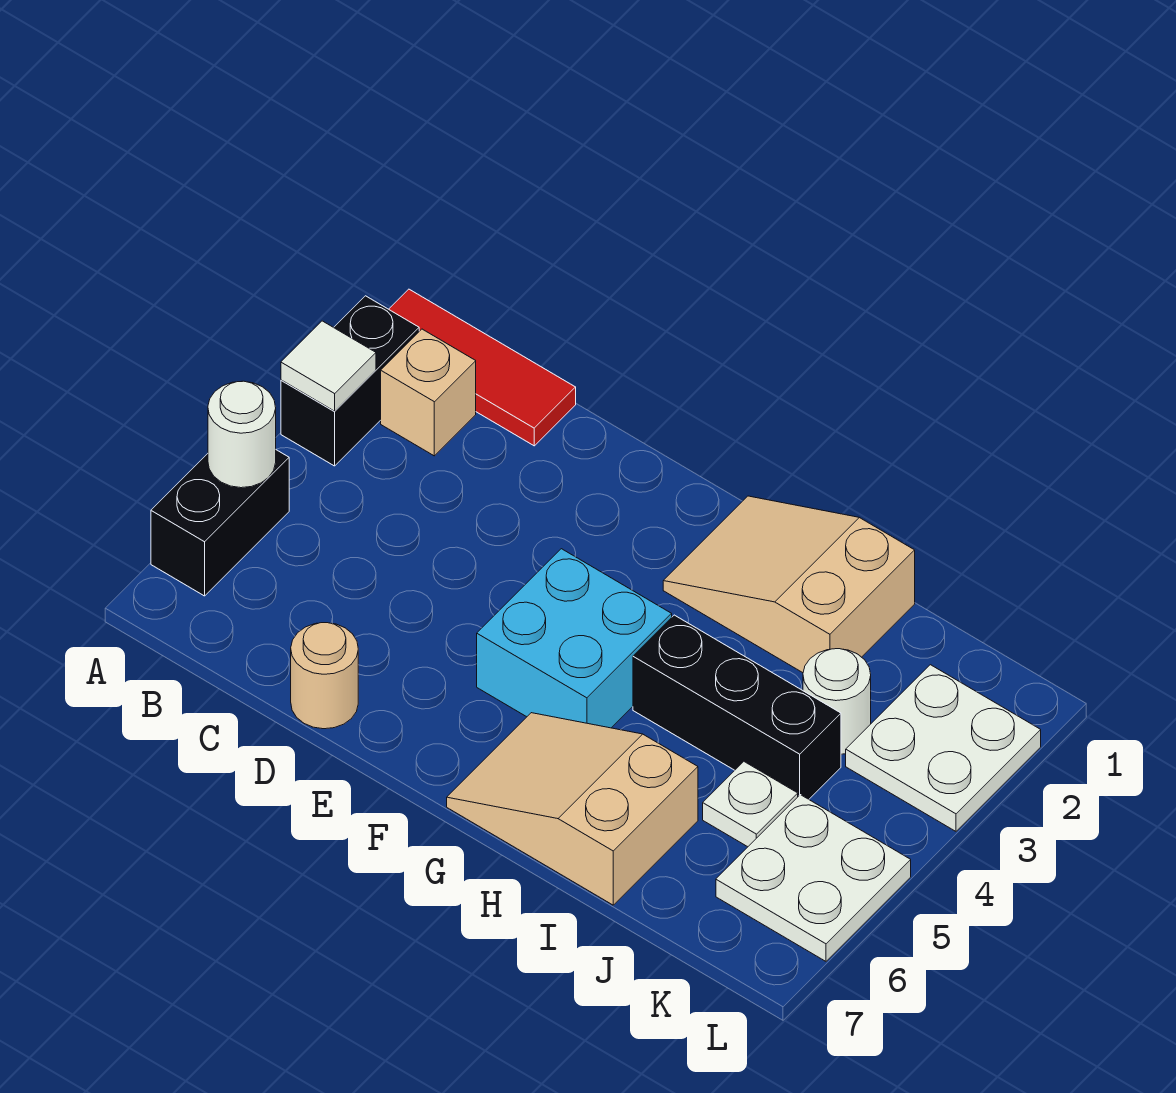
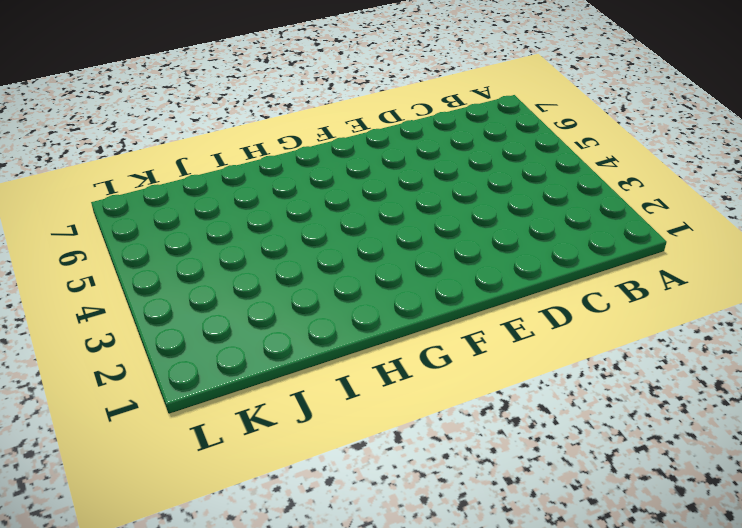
none -> red 1x3 tile [389,289,576,446]
none -> black 1x2 brick [281,296,419,466]
none -> black 1x2 brick [151,450,289,596]

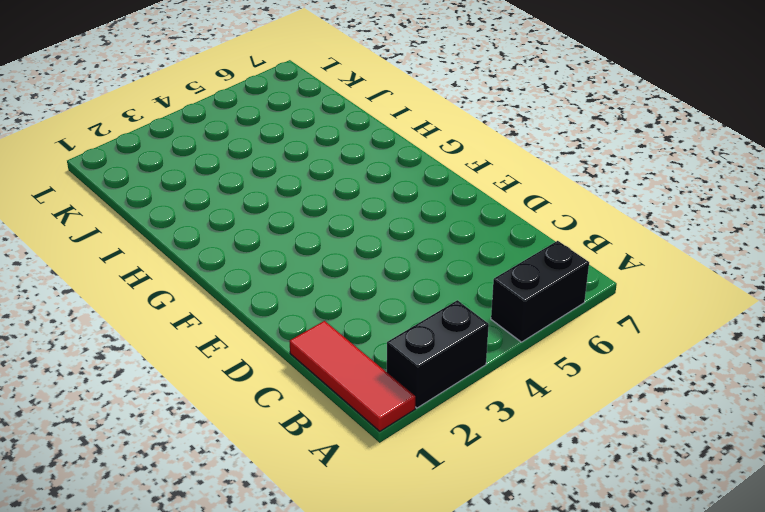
none -> tan 1x1 brick [381,329,476,456]
none -> tan 1x1 round brick [291,623,358,729]
none -> cyan 2x2 brick [477,549,672,728]

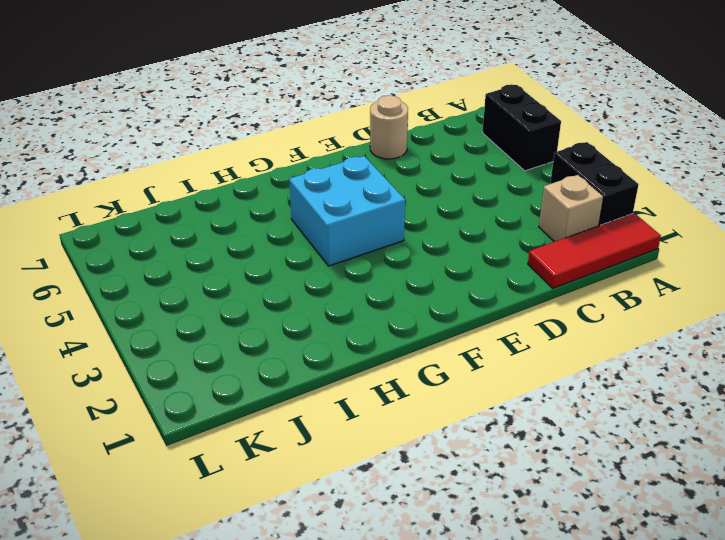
none -> tan 2x3 slope [663,496,915,673]
none -> tan 2x3 slope [447,713,698,905]
none -> black 1x3 brick [633,615,841,799]

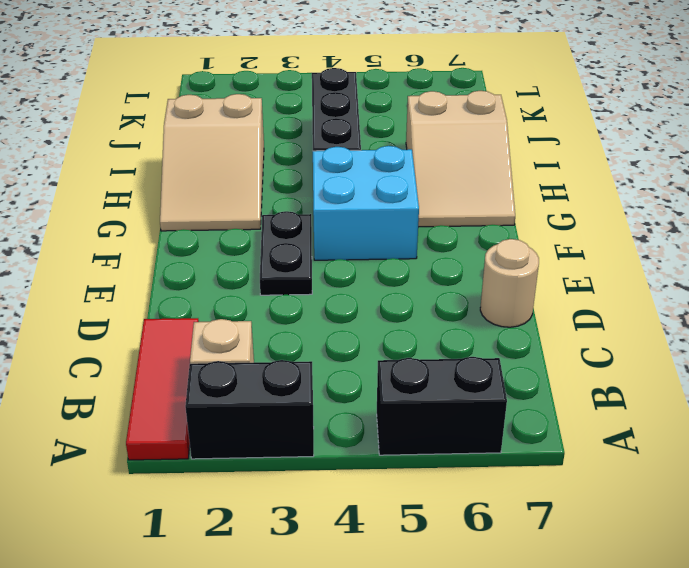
black 1x2 plate [260,211,312,295] -> none
none -> white 1x1 round brick [803,649,871,754]
none -> white 1x1 plate [703,762,798,847]
none -> white 2x2 plate [846,665,1041,831]

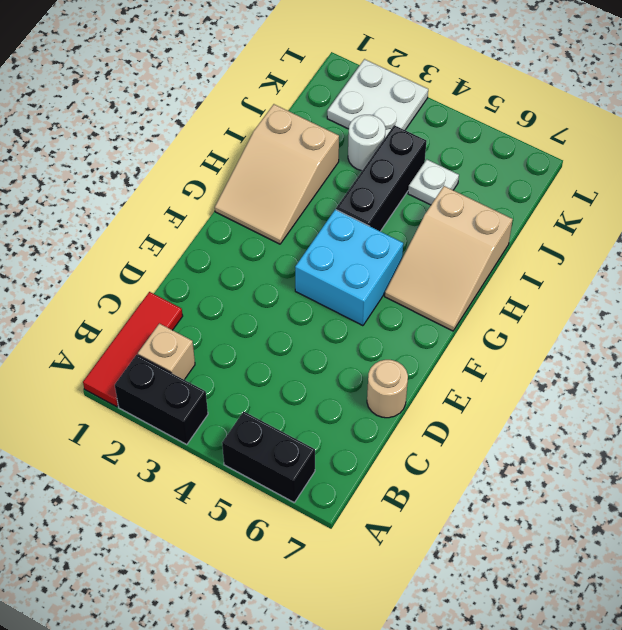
none -> white 2x2 plate [716,795,911,961]
none -> white 1x1 tile [281,321,376,411]
none -> white 1x1 round brick [208,381,276,488]

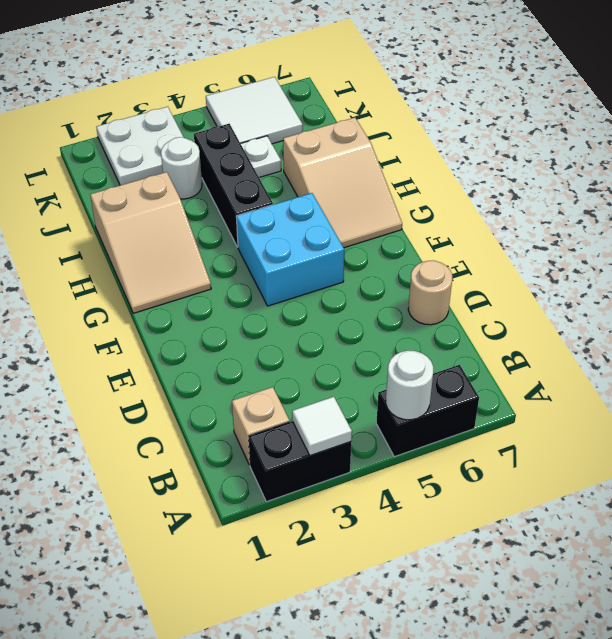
white 2x2 tile [206,77,303,144] -> white 2x2 plate [716,795,911,961]
none -> red 1x3 tile [389,289,576,446]

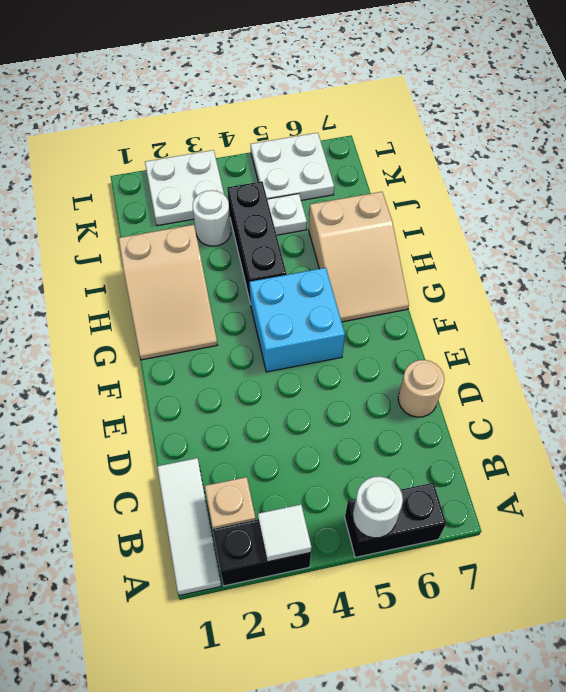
white 1x3 tile [157,458,221,596] -> red 1x3 tile [389,289,576,446]

